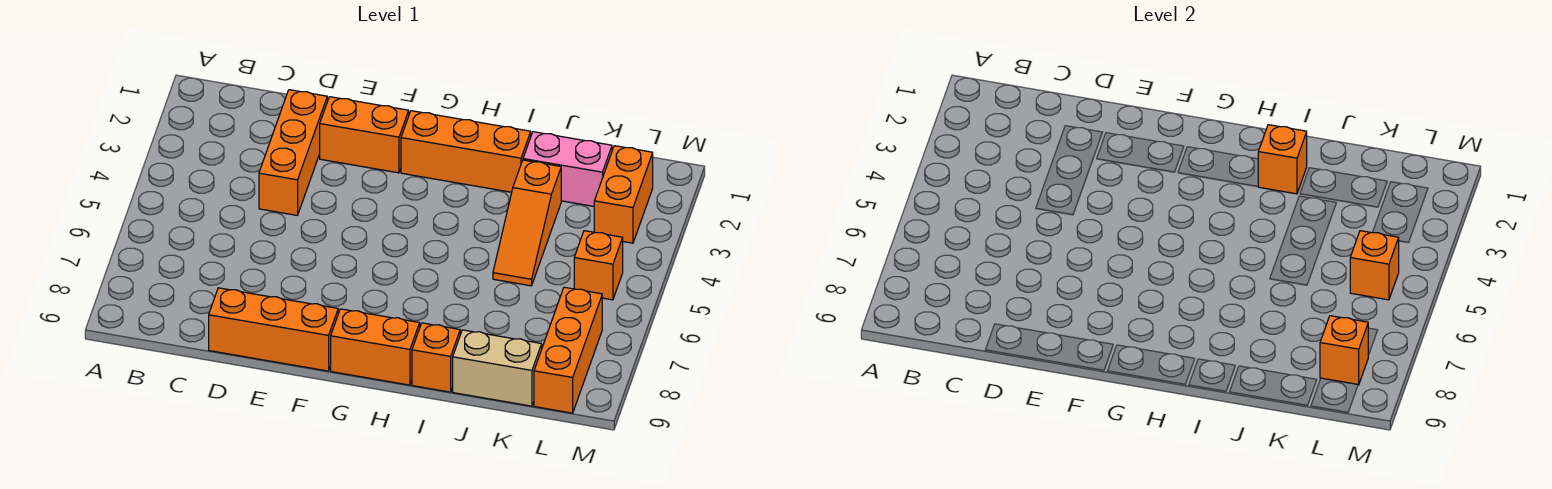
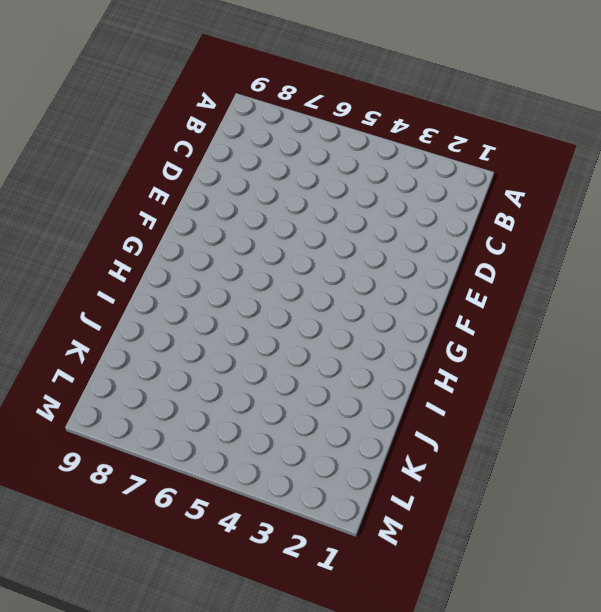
none -> orange 1x3 brick [259,90,327,215]
none -> orange 1x3 brick [209,288,338,371]
none -> orange 1x2 brick [320,97,409,173]

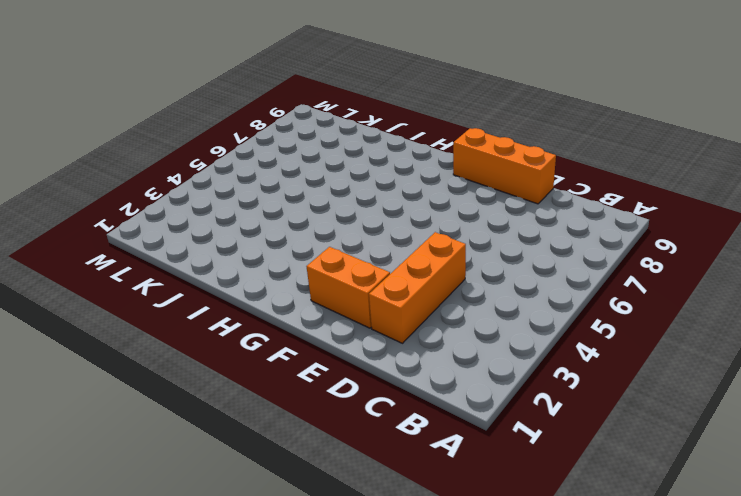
none -> orange 1x3 brick [401,111,531,192]
none -> orange 1x2 brick [331,309,420,385]
none -> orange 1x1 brick [412,323,460,392]

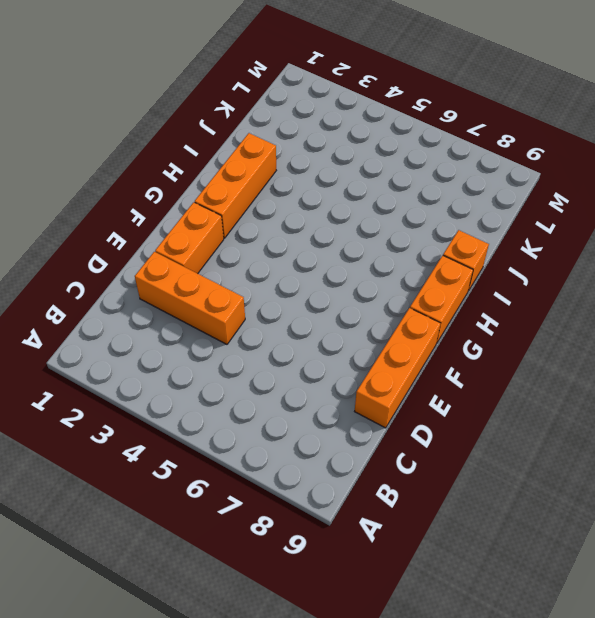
none -> pink 1x2 brick [523,132,612,206]
none -> orange 1x3 slope [493,160,561,286]
none -> tan 1x2 brick [453,330,542,406]

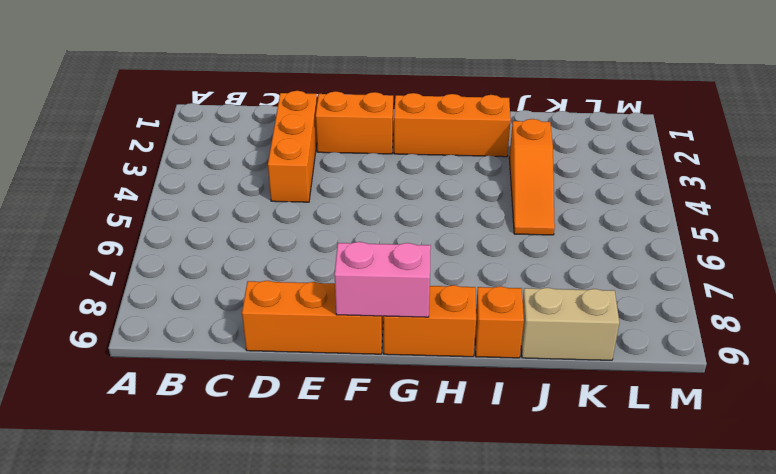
pink 1x2 brick [335,242,431,317] -> pink 1x2 brick moved to [523,132,612,206]
none -> orange 1x2 brick [594,146,653,243]
none -> orange 1x1 brick [574,231,623,300]
none -> orange 1x3 brick [534,287,602,413]

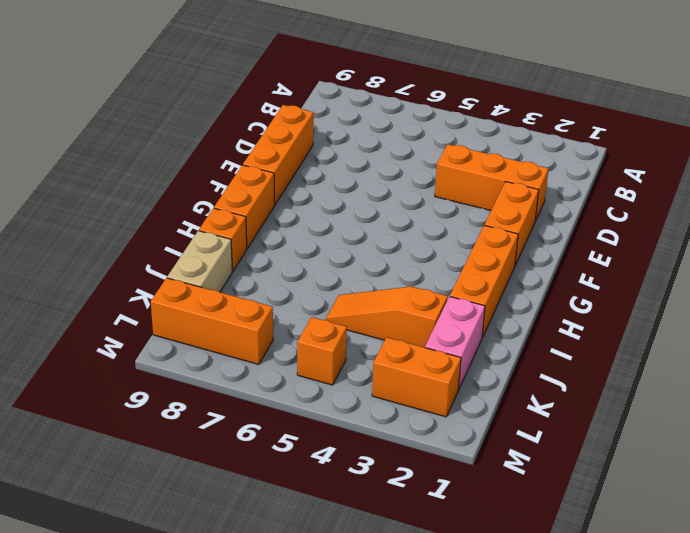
none -> orange 1x1 brick [1258,125,1307,194]
none -> orange 1x1 brick [1350,231,1399,300]
none -> orange 1x1 brick [1320,316,1368,385]

